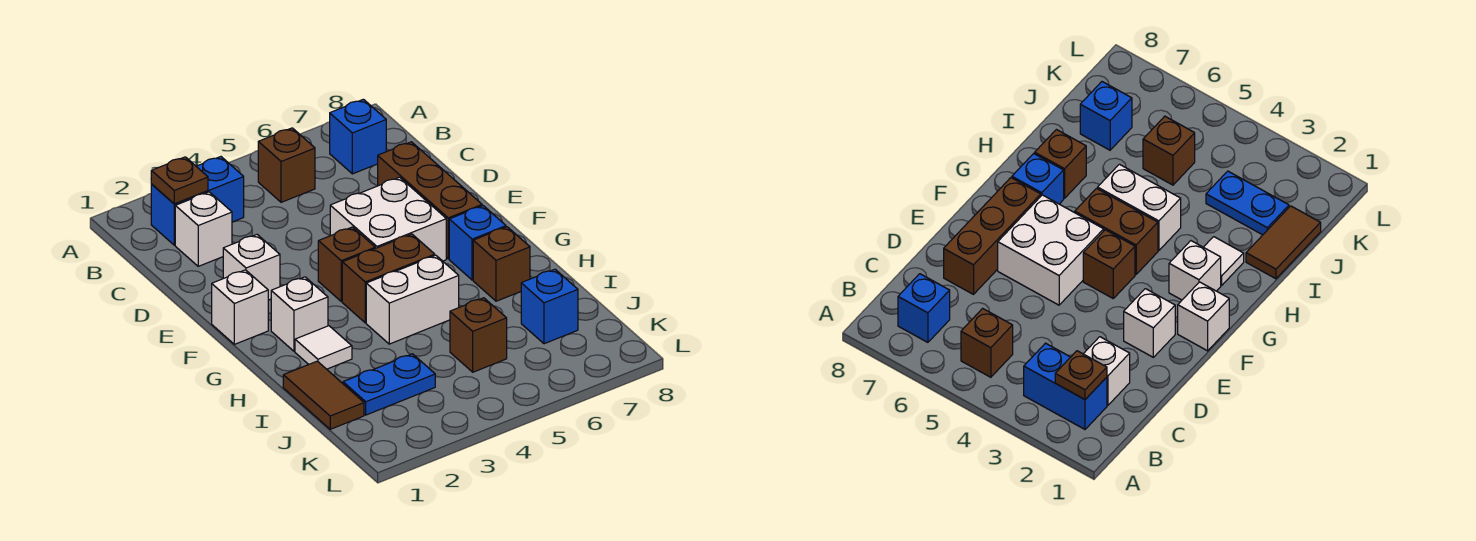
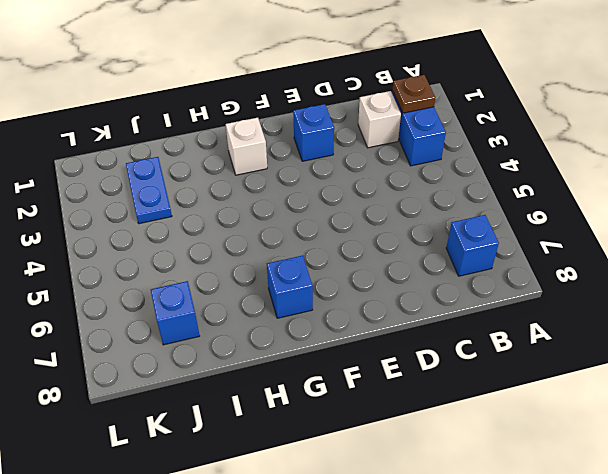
blue 1x1 brick [293,104,334,161] -> white 1x1 brick [223,235,280,300]
none -> brown 1x1 brick [258,128,315,202]
none -> brown 1x3 brick [378,142,482,259]
none -> white 2x2 brick [330,177,446,261]

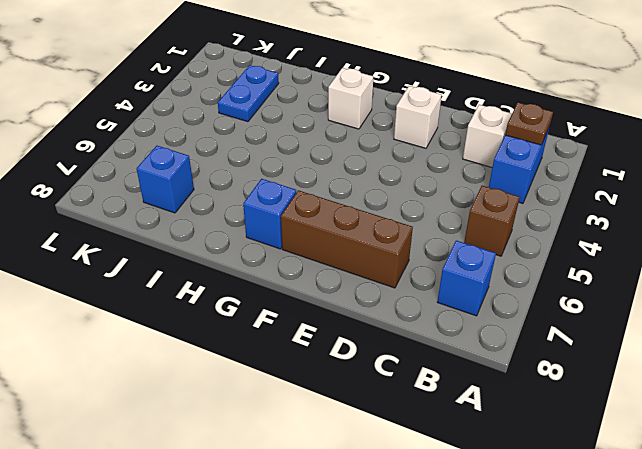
none -> white 2x2 brick [330,177,446,261]
none -> white 1x1 brick [212,270,268,344]
none -> brown 1x1 brick [318,227,375,302]

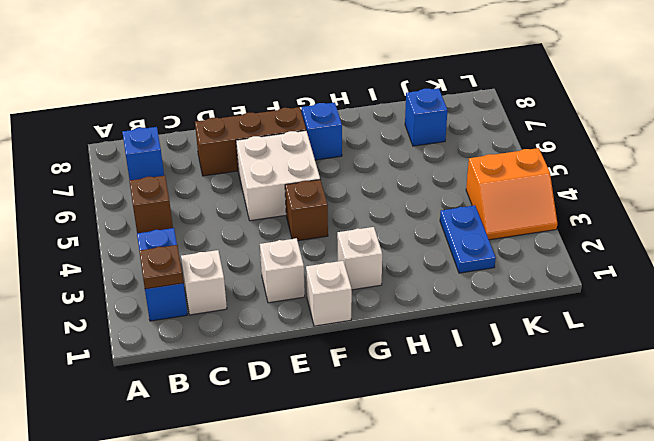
orange 2x2 slope [466,148,557,240] -> none
none -> brown 1x2 brick [342,234,435,323]
none -> white 1x1 tile [295,326,352,369]
none -> white 1x2 brick [366,255,459,344]

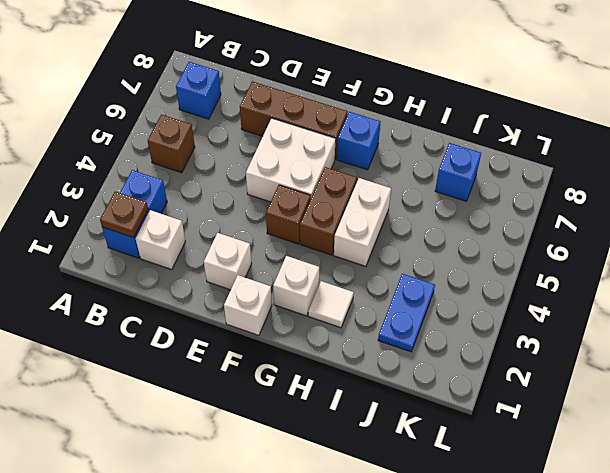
none -> brown 1x1 brick [473,227,530,301]
none -> brown 1x2 tile [283,361,364,429]
none -> brown 1x1 brick [450,298,507,372]

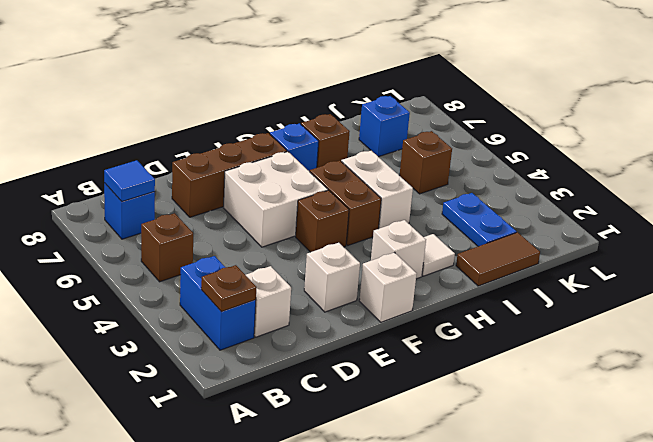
blue 1x1 tile [104,160,155,201] -> none

